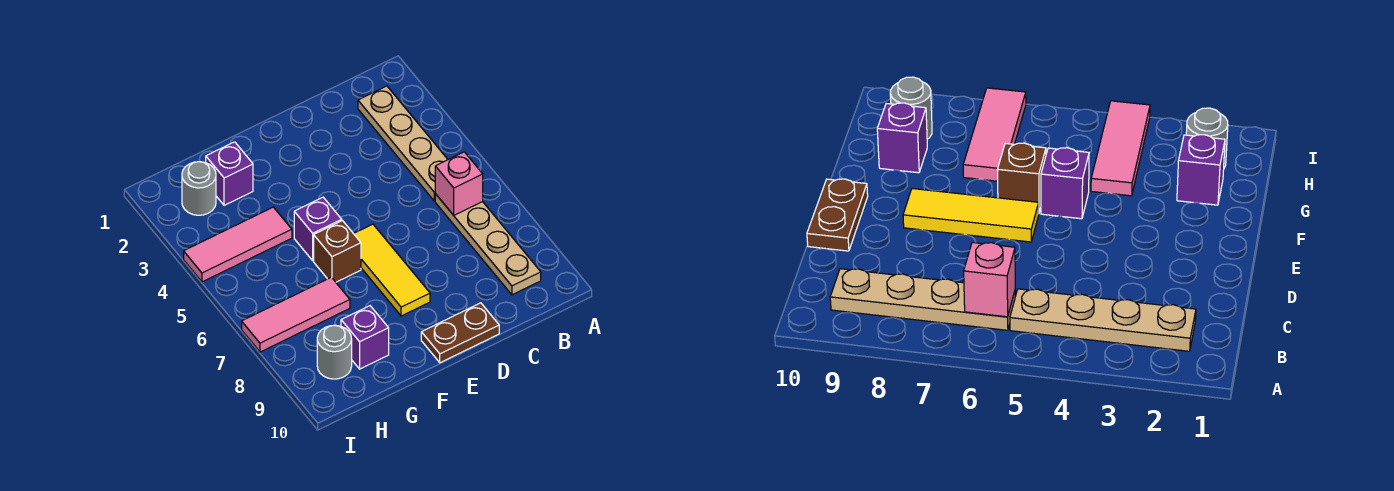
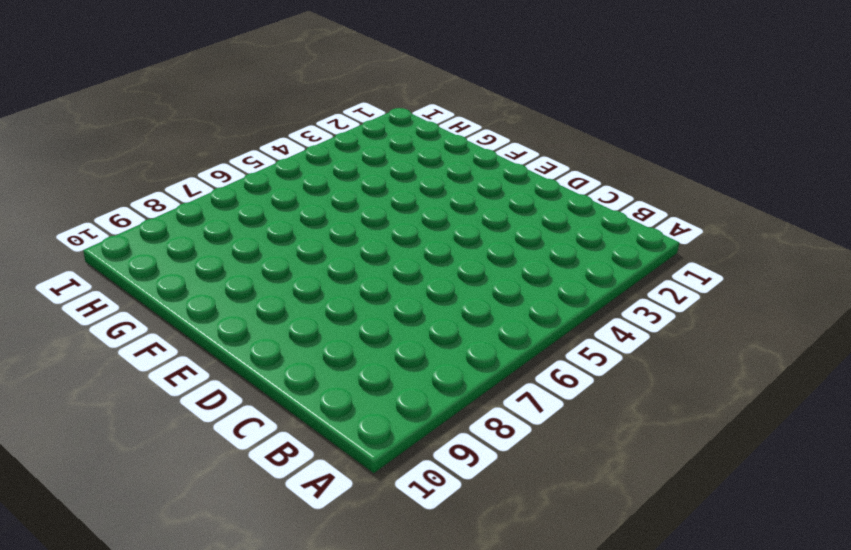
none -> tan 1x4 plate [358,86,448,201]
none -> tan 1x4 plate [435,194,541,295]
none -> brown 1x2 plate [421,303,499,363]

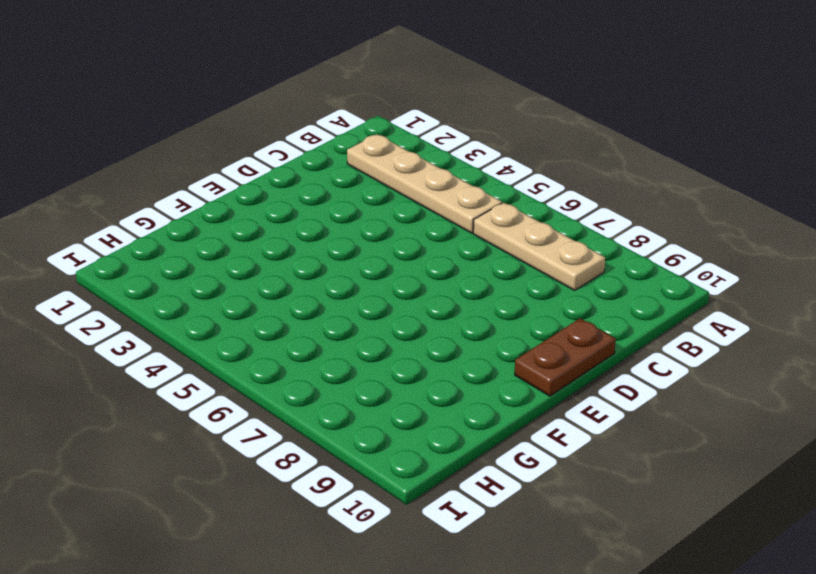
tan 1x3 plate [473,203,605,290] -> tan 1x4 plate [435,194,541,295]
none -> yellow 1x3 tile [354,224,430,316]
none -> purple 1x1 brick [294,197,342,260]
none -> brown 1x1 brick [314,221,361,282]

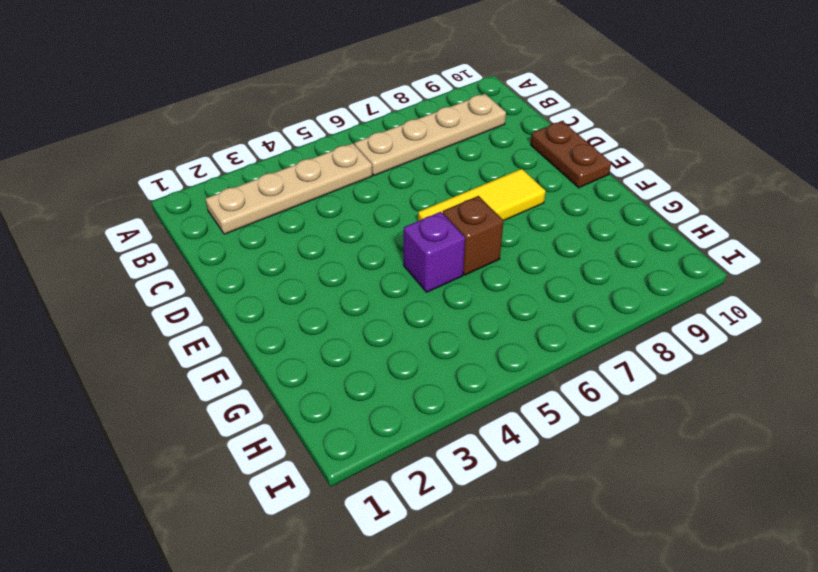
none -> purple 1x1 brick [206,142,253,205]
none -> pink 1x3 tile [184,207,292,282]
none -> pink 1x3 tile [242,277,350,352]

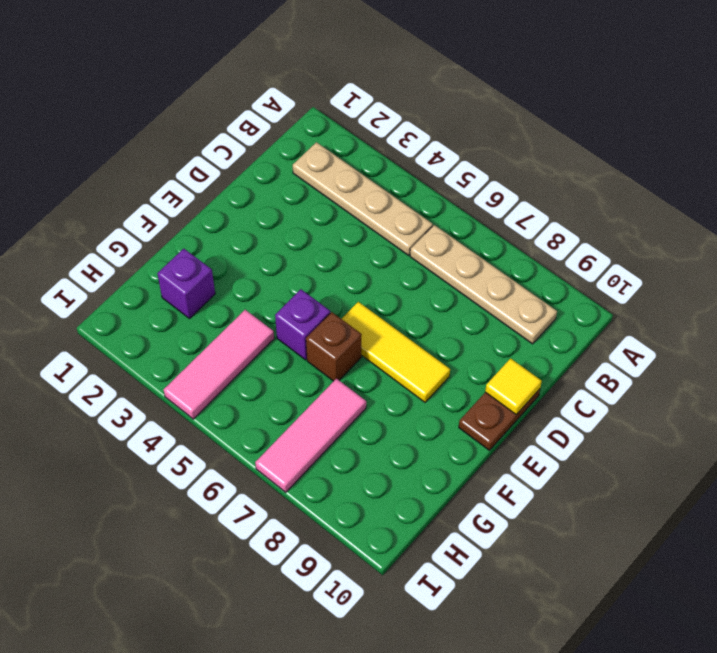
yellow 1x1 tile [485,358,542,415] -> none
none -> purple 1x1 brick [341,306,389,369]
none -> grey 1x1 round brick [182,162,216,215]
none -> grey 1x1 round brick [317,325,352,379]

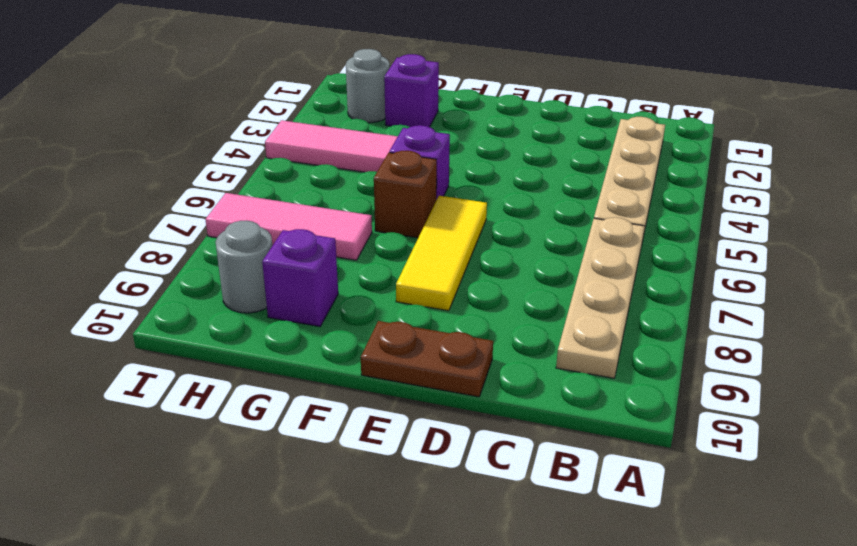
none -> pink 1x1 brick [435,152,483,215]

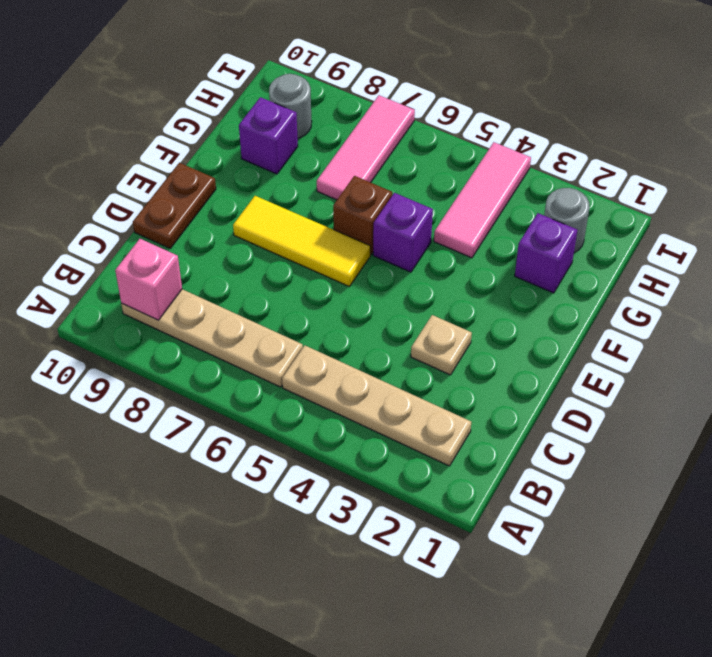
pink 1x1 brick [115,239,182,320] -> pink 1x1 brick moved to [435,152,483,215]
tan 1x1 plate [411,315,472,375] -> none

